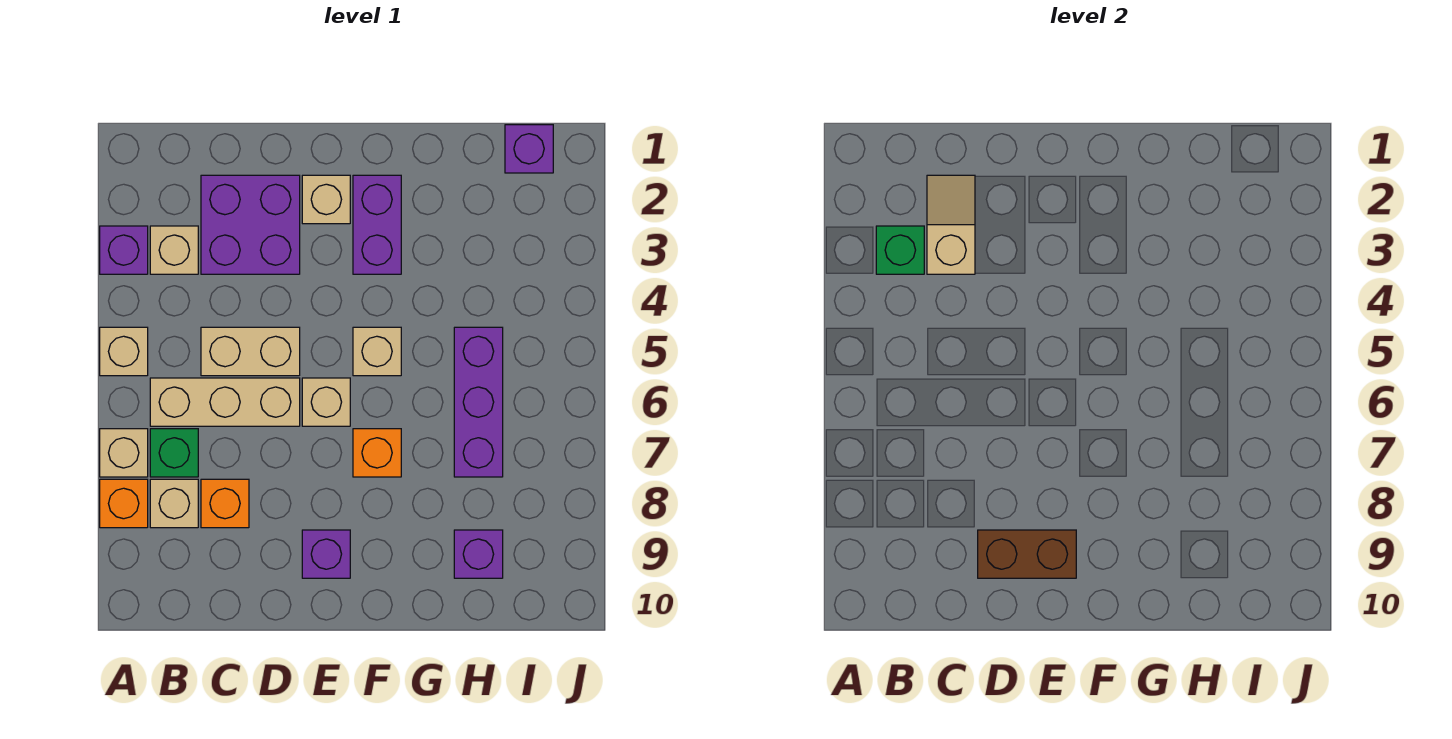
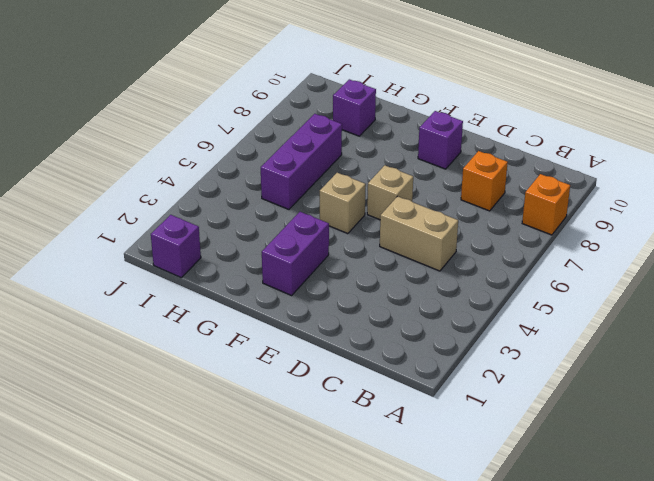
none -> purple 1x1 brick [100,226,148,274]
none -> tan 1x1 brick [100,327,148,376]
none -> tan 1x1 brick [100,429,148,477]

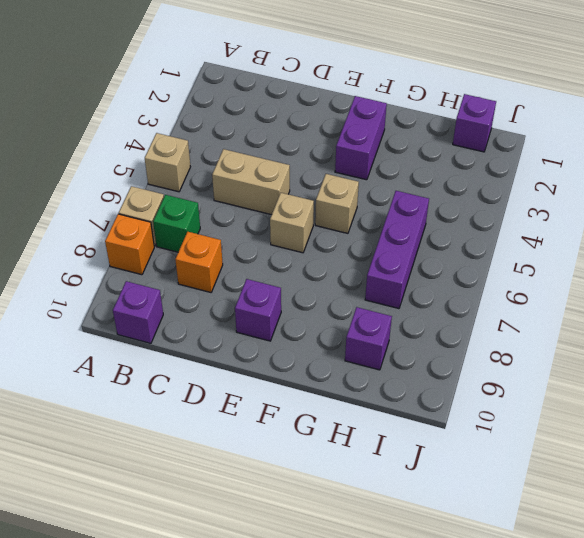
purple 1x1 brick [113,281,163,343] -> purple 1x1 brick moved to [100,226,148,274]
none -> tan 1x1 brick [150,226,198,274]
none -> tan 1x3 brick [150,378,300,426]
none -> tan 1x1 brick [150,479,198,528]

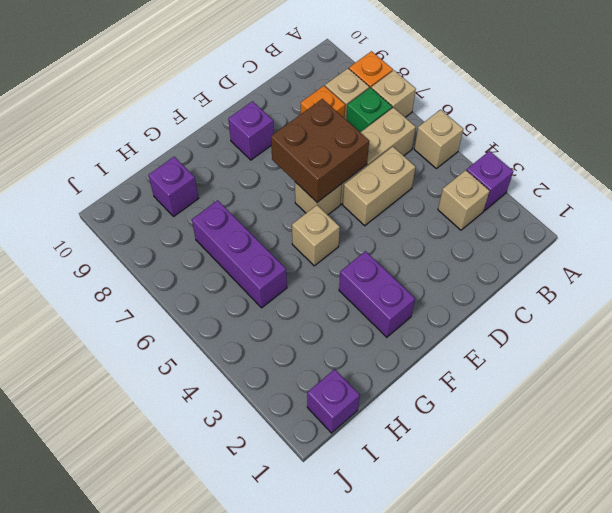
brown 2x2 brick [271,99,369,202] -> none
none -> purple 2x2 brick [201,175,300,274]
none -> tan 1x1 brick [302,175,350,224]
none -> orange 1x1 brick [353,429,401,477]

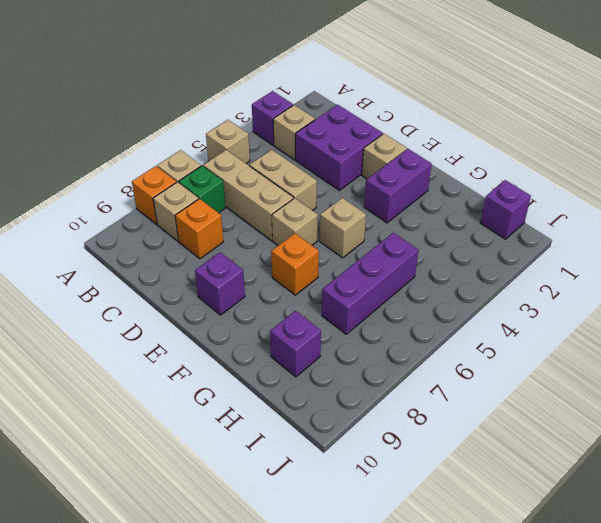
none -> green 1x1 brick [876,226,924,274]
none -> tan 1x2 slope [927,175,975,274]
none -> brown 1x2 brick [978,530,1076,578]

